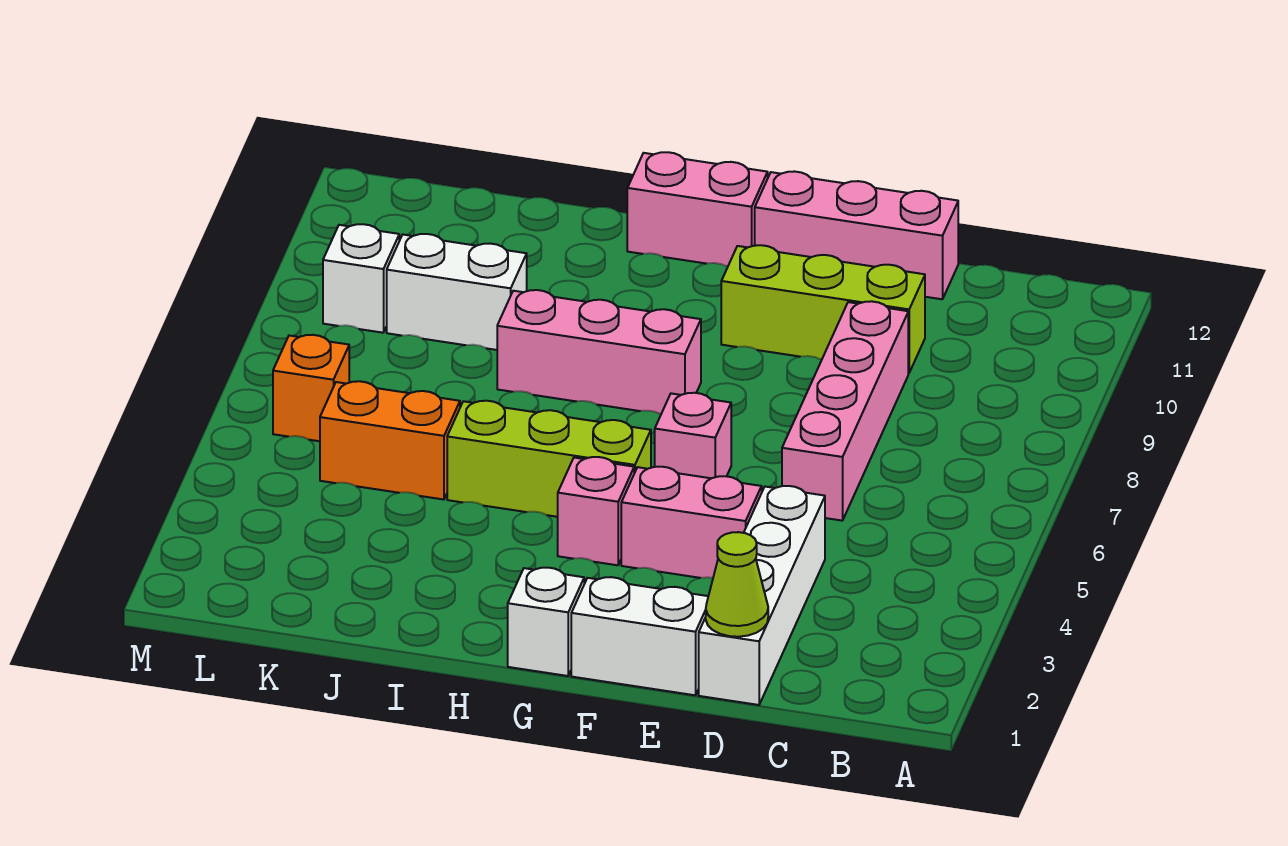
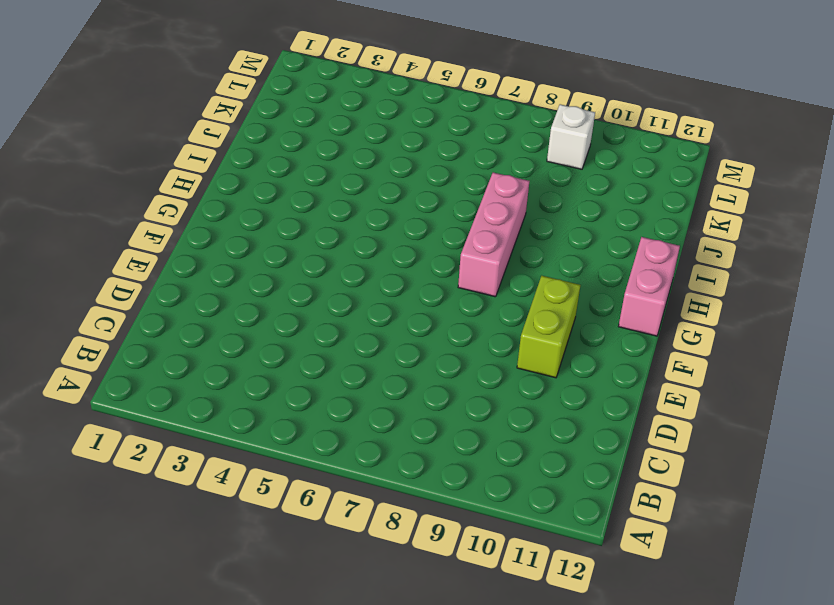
lime 1x2 brick [517,276,580,378] -> lime 1x3 brick [721,245,925,373]
none -> white 1x4 brick [699,486,825,705]
none -> pink 1x4 brick [782,301,908,521]
none -> pink 1x3 brick [755,171,958,299]

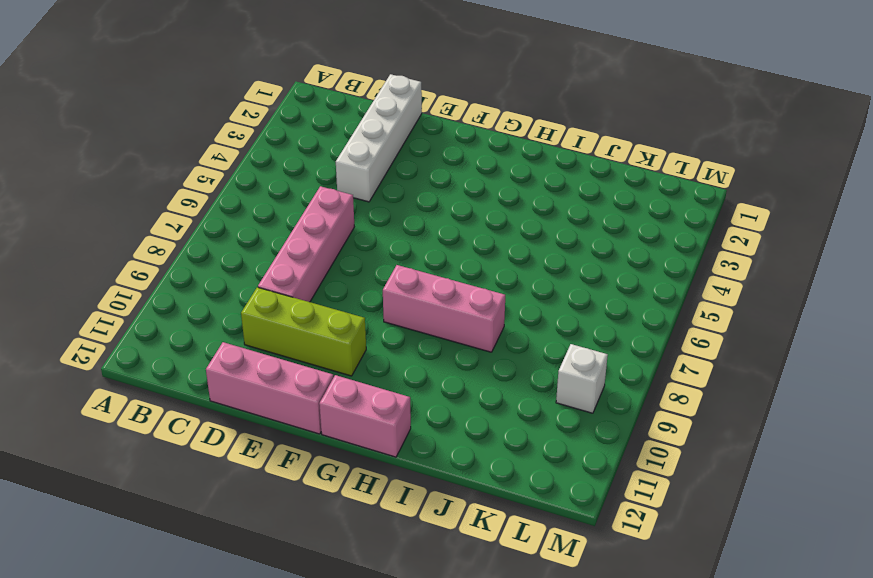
none -> white 1x2 brick [571,577,708,695]
none -> pink 1x2 brick [621,467,762,578]
none -> pink 1x1 brick [655,393,731,478]

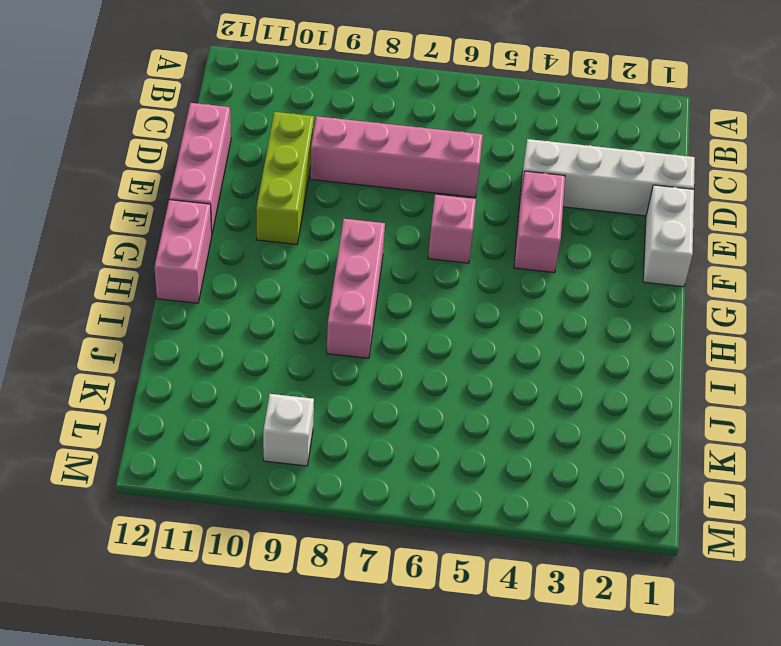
none -> white 1x1 brick [508,568,584,676]
none -> pink 1x1 brick [558,457,634,565]
none -> lime 1x3 brick [447,401,651,517]

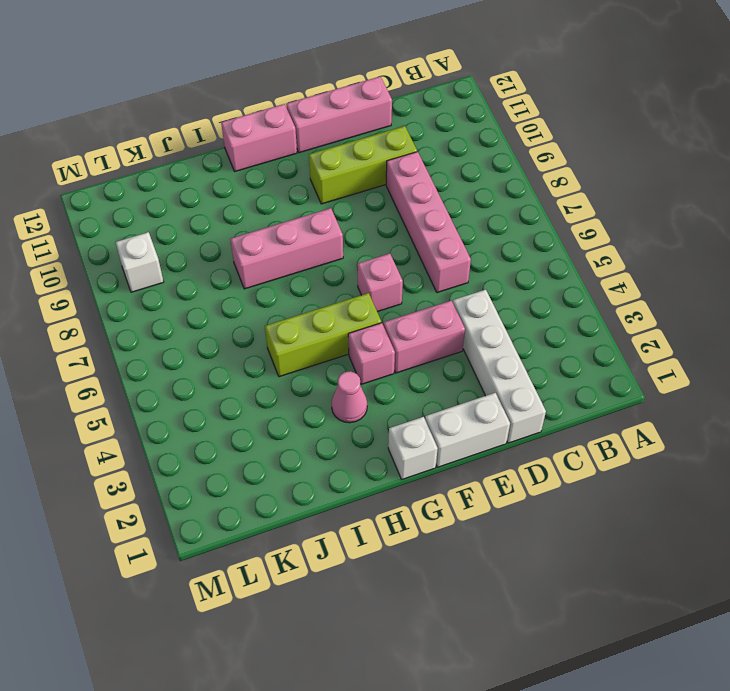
pink 1x1 cone [332,371,367,423] -> none
none -> orange 1x2 brick [320,381,460,500]
none -> white 1x2 brick [387,234,527,350]
none -> orange 1x1 brick [273,335,349,441]

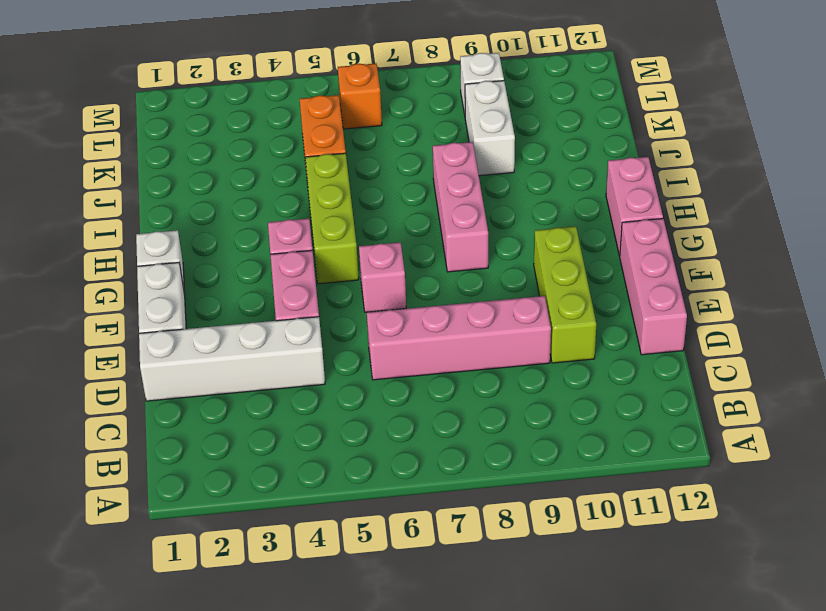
none -> lime 1x1 cone [706,532,768,637]

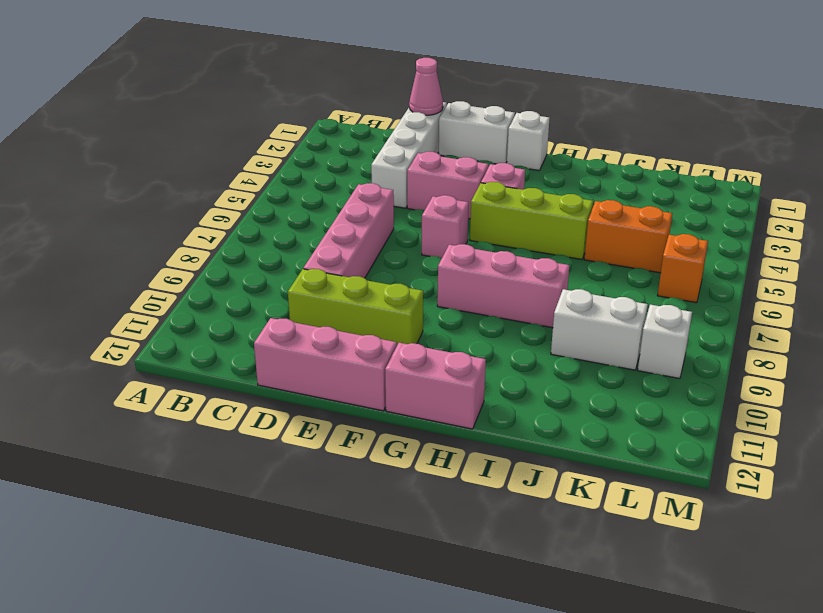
pink 1x1 cone [409,58,443,115] -> lime 1x1 cone [706,532,768,637]

